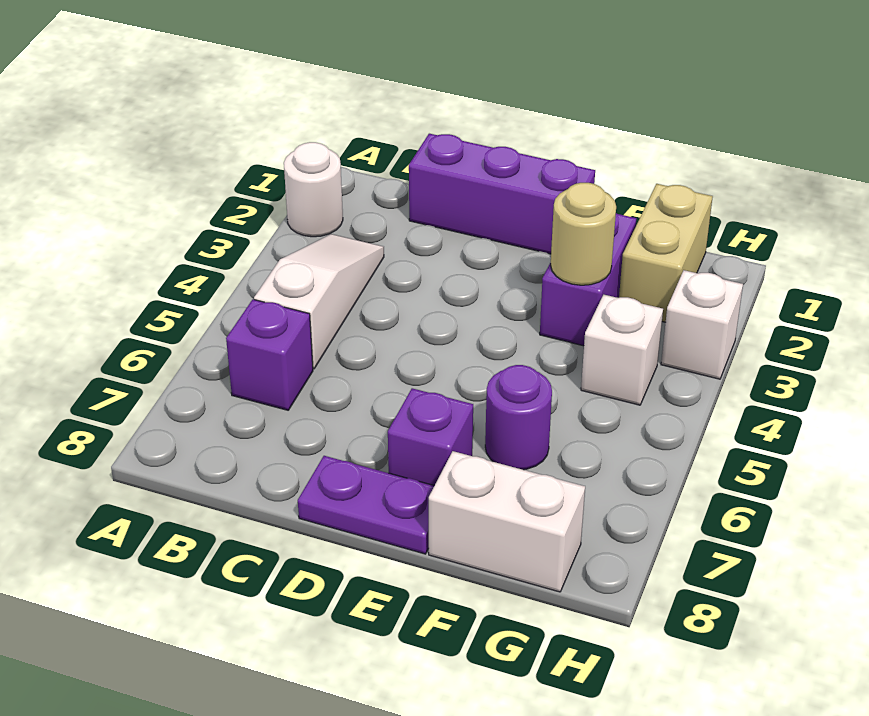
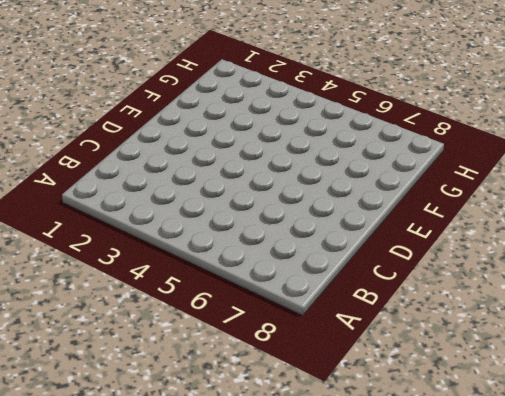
none -> white 1x1 round brick [284,142,343,237]
none -> white 1x3 slope [254,234,384,369]
none -> purple 1x1 brick [226,299,313,410]

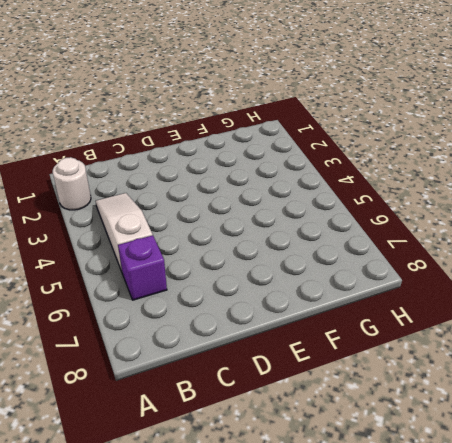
none -> purple 1x3 brick [409,134,595,254]
none -> purple 1x2 plate [298,456,434,554]
none -> purple 1x1 brick [388,388,473,486]

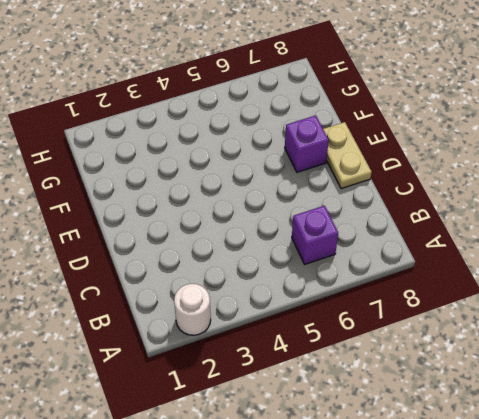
tan 1x2 plate [323,122,372,189] -> purple 1x2 plate [298,456,434,554]
none -> white 1x3 slope [254,234,384,369]
none -> purple 1x3 brick [409,134,595,254]
none -> purple 1x2 brick [540,213,637,346]

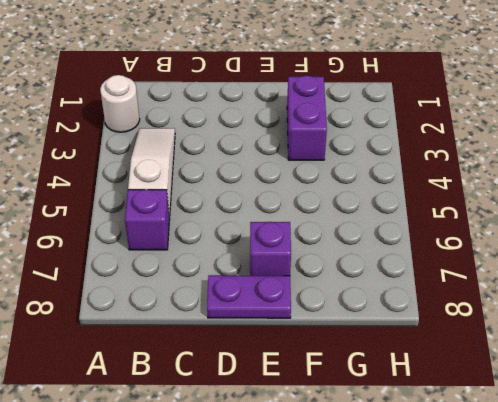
none -> purple 1x3 brick [409,134,595,254]
none -> purple 1x1 round brick [485,365,552,470]
none -> white 1x2 brick [429,451,585,592]

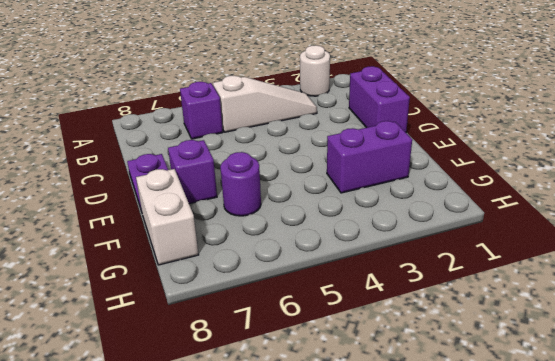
purple 1x2 brick [349,66,410,132] -> purple 1x3 brick [409,134,595,254]
none -> tan 1x2 brick [619,184,713,322]
none -> white 1x1 brick [581,295,663,405]
none -> white 1x1 brick [661,270,743,379]

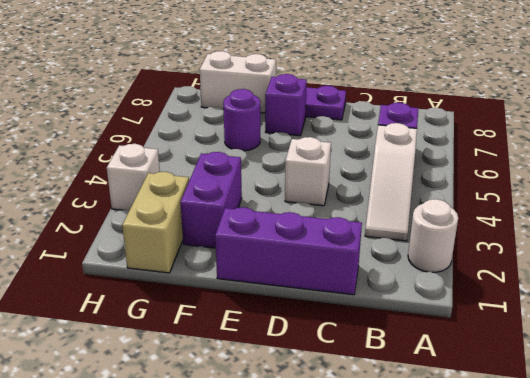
white 1x1 brick [285,137,331,206] -> white 1x1 brick moved to [581,295,663,405]
none -> tan 1x1 round brick [551,183,616,285]

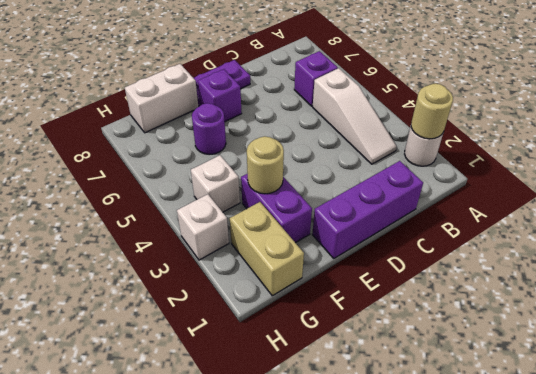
tan 1x1 round brick [411,84,453,139] -> none

